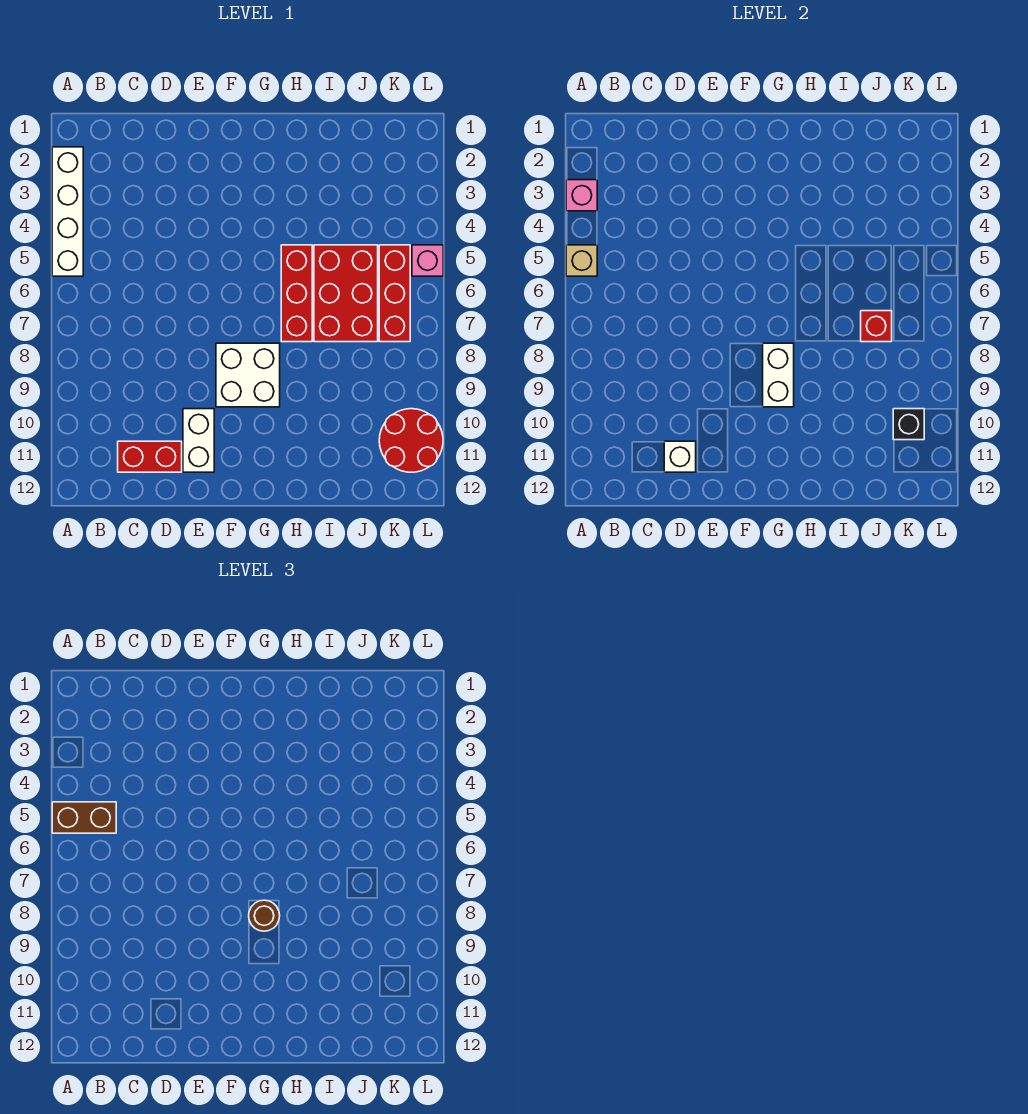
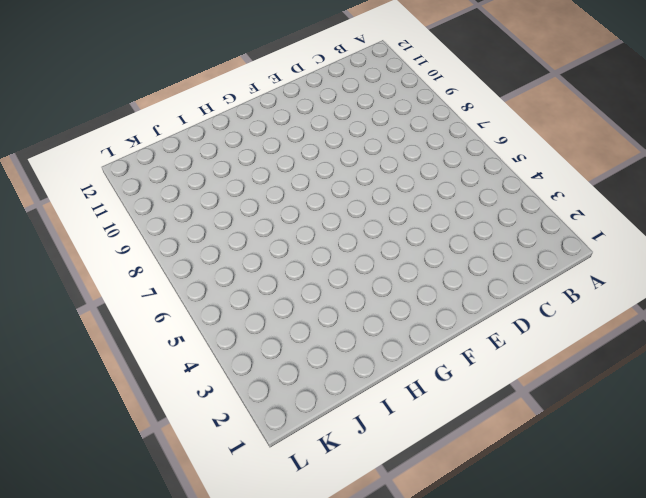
none -> white 1x4 brick [52,147,83,276]
none -> red 1x2 brick [118,441,182,472]
none -> white 1x2 brick [183,409,214,472]

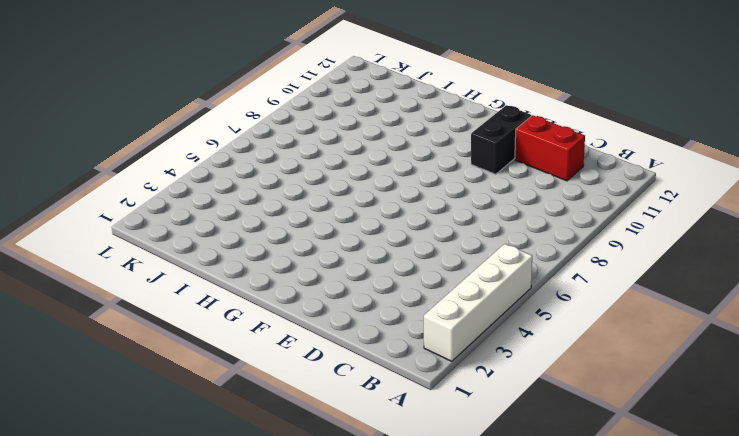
black 1x2 brick [471,105,531,174] -> white 1x2 brick [183,409,214,472]
none -> white 2x2 brick [216,343,280,407]
none -> red 1x3 brick [281,245,312,342]
none -> red 2x3 brick [314,245,378,342]

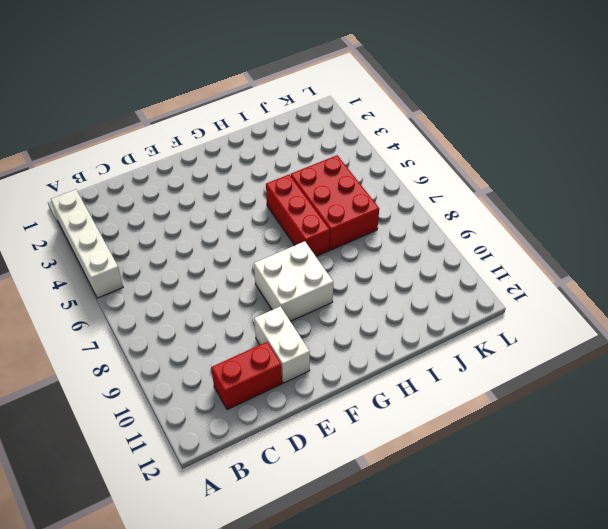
none -> red 1x3 brick [379,245,410,342]
none -> red 2x2 round brick [379,409,443,472]
none -> pink 1x1 brick [412,245,443,276]

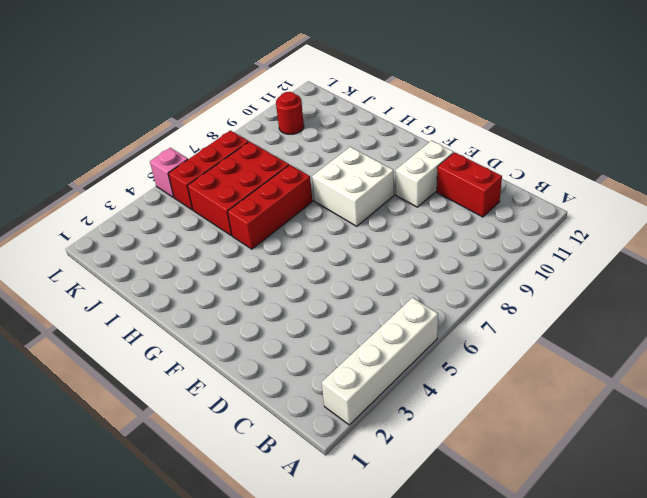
red 1x1 round brick [276,92,304,134] -> red 2x2 round brick [379,409,443,472]
none -> pink 1x1 brick [566,180,597,211]
none -> tan 1x1 brick [566,245,597,276]
none -> white 1x1 brick [664,441,696,472]

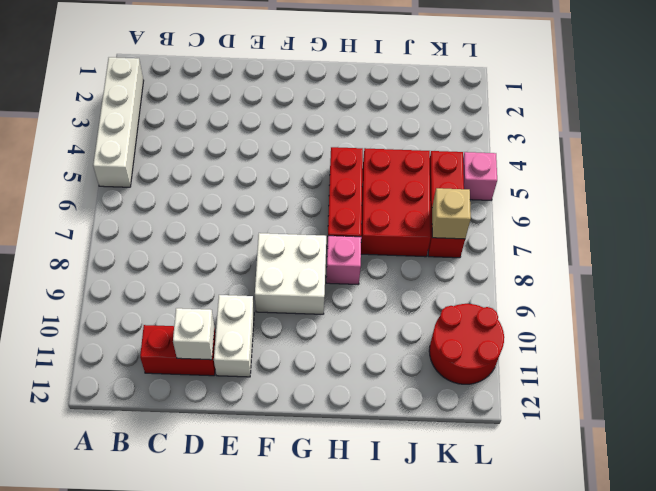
pink 1x1 brick [326,236,361,284] -> pink 1x1 brick moved to [566,180,597,211]
tan 1x1 brick [432,188,471,239] -> tan 1x1 brick moved to [566,245,597,276]
none -> white 1x2 brick [763,343,794,407]
none -> red 1x1 brick [861,311,892,342]
none -> black 1x1 brick [893,409,924,440]

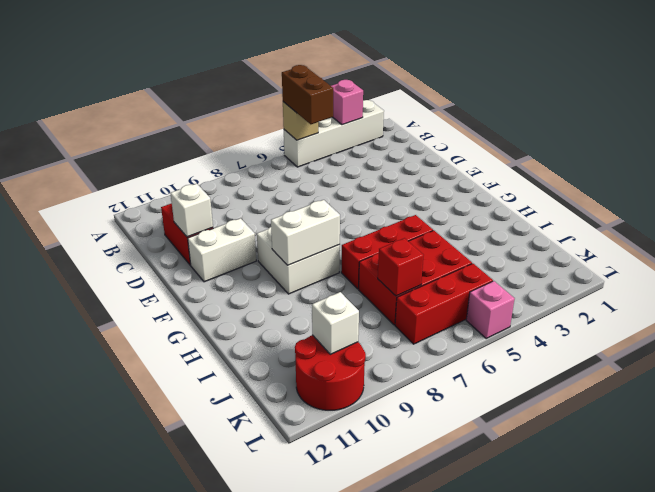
white 1x1 brick [312,292,359,354] -> black 1x1 brick [893,409,924,440]
none -> brown 1x1 round brick [249,900,280,931]

